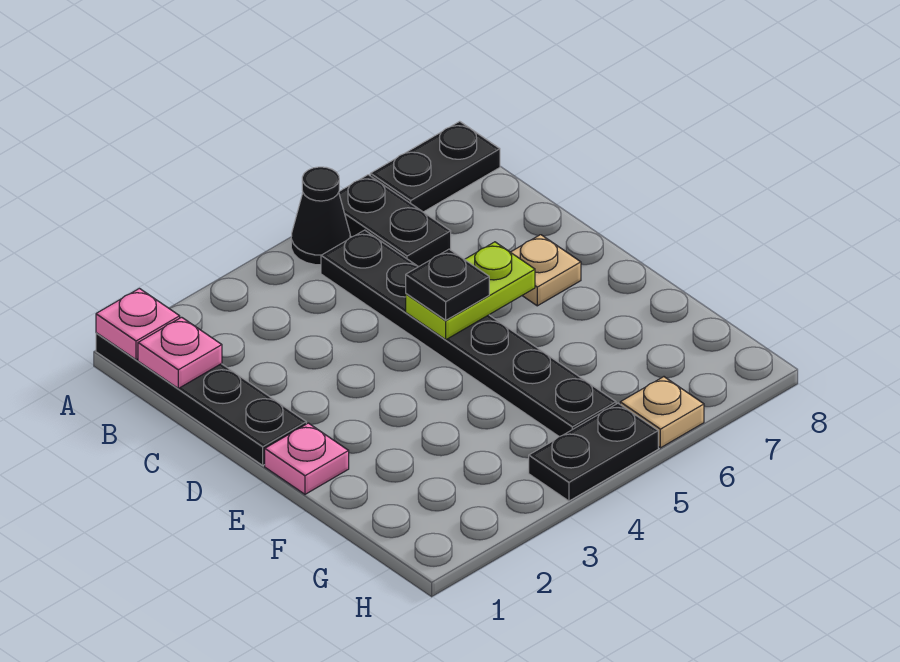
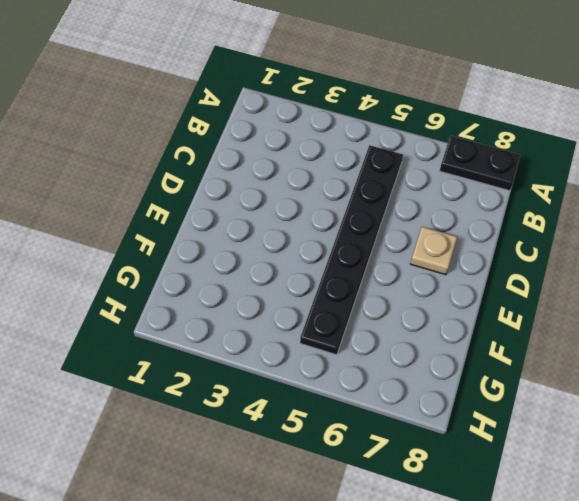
none -> black 1x4 plate [96,333,306,465]
none -> black 1x1 cone [291,167,350,265]
none -> black 1x2 plate [339,175,451,267]

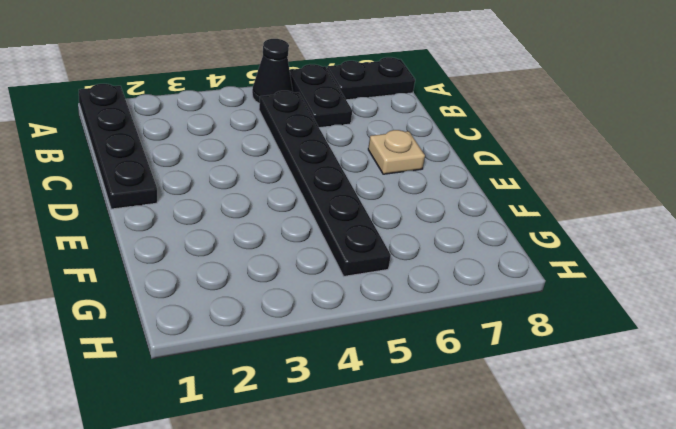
none -> pink 1x1 plate [265,423,349,494]
none -> black 1x2 plate [529,403,658,501]
none -> tan 1x1 plate [620,377,704,448]

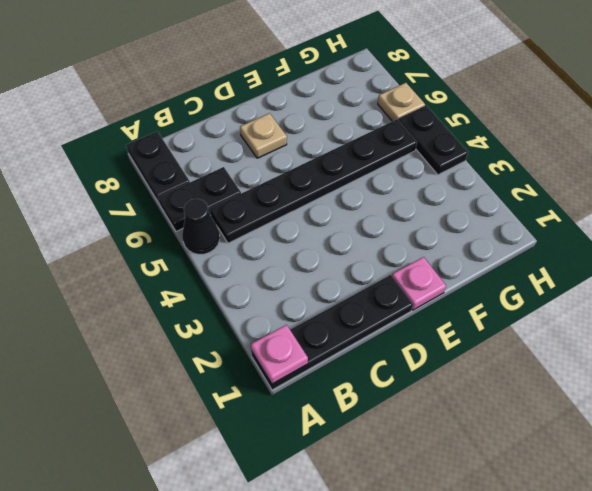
none -> pink 1x1 plate [138,317,222,388]
none -> lime 1x2 plate [406,242,535,340]
none -> black 1x1 plate [406,249,489,320]

